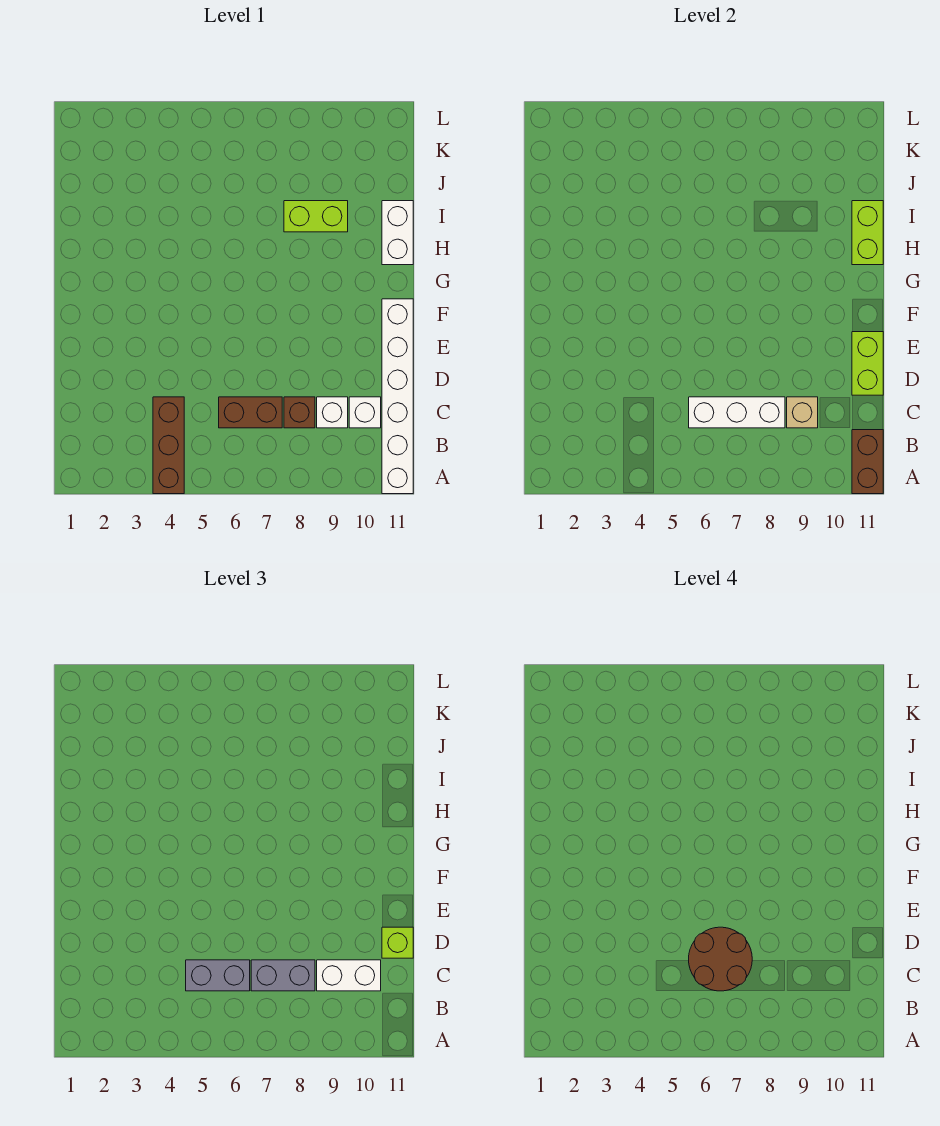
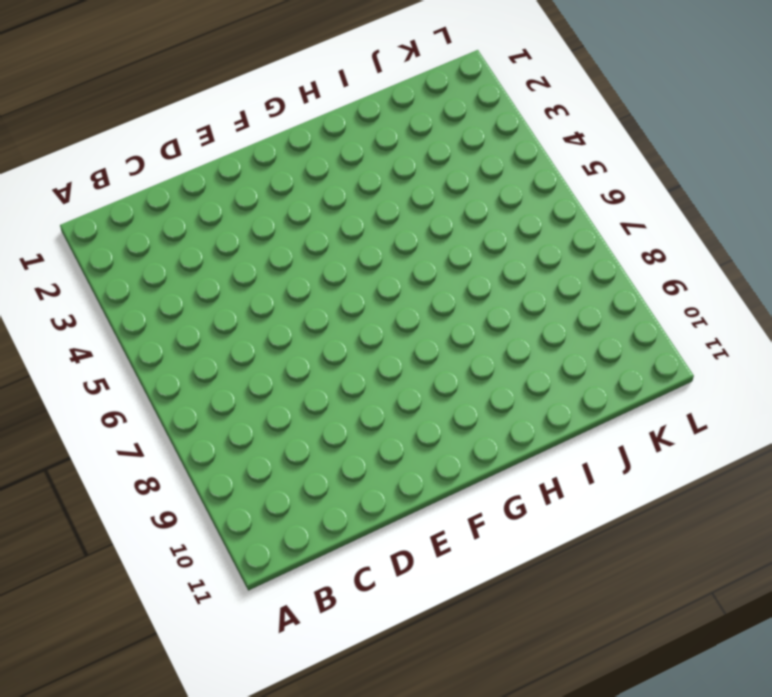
none -> brown 1x3 brick [153,397,184,494]
none -> white 1x6 brick [382,299,413,494]
none -> brown 1x2 brick [219,397,282,428]

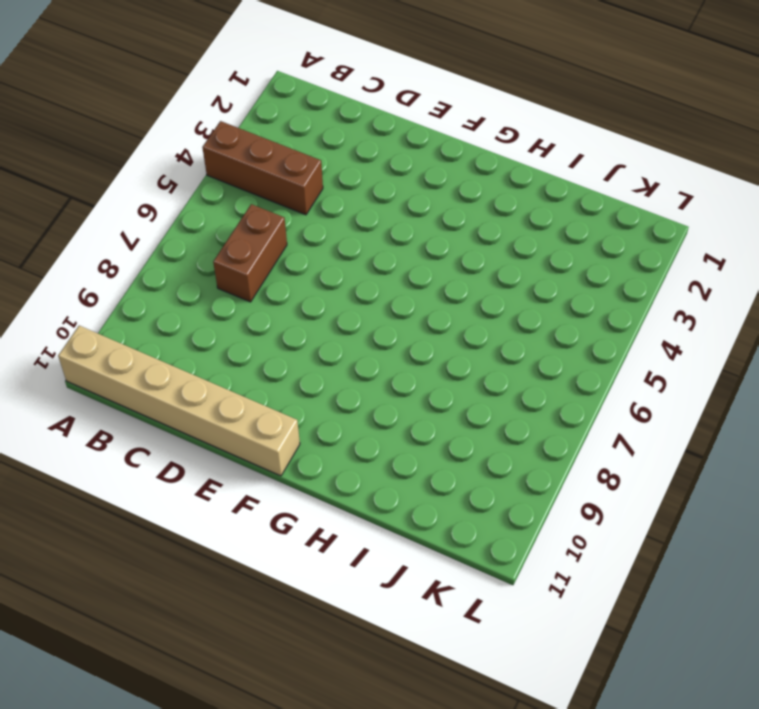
tan 1x6 brick [58,326,300,476] -> white 1x6 brick [382,299,413,494]
none -> brown 1x1 brick [284,397,315,428]
none -> white 1x1 brick [317,397,348,428]
none -> white 1x1 brick [349,397,381,428]

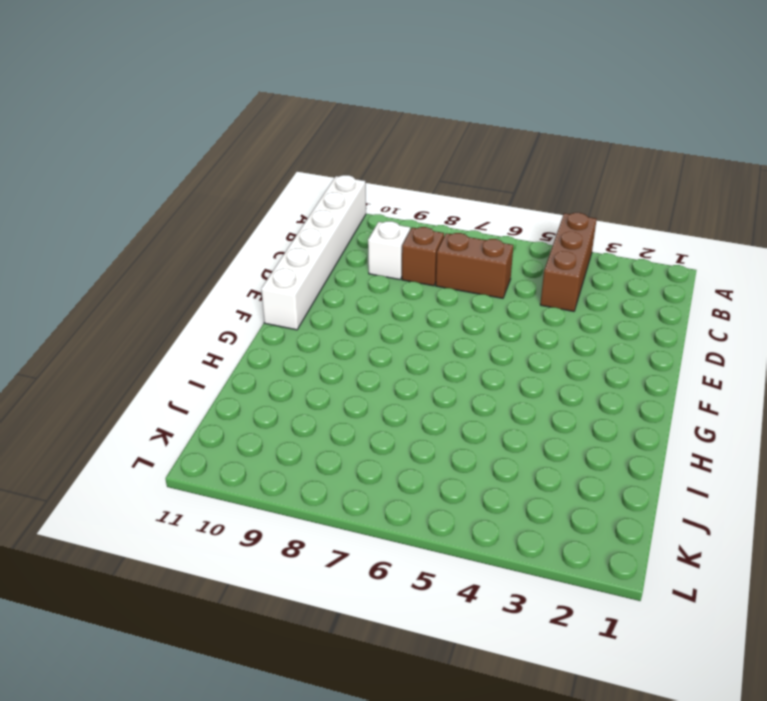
none -> white 1x1 brick [349,397,381,428]
none -> white 1x2 brick [382,201,413,265]
none -> lime 1x2 brick [284,201,348,232]

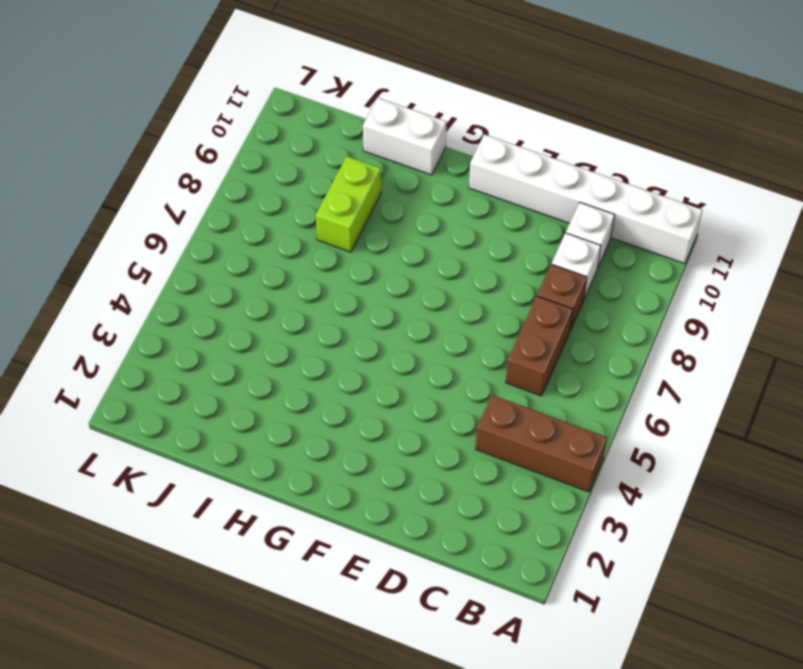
none -> brown 1x2 brick [852,430,883,494]
none -> white 1x3 brick [689,397,785,428]
none -> tan 1x1 brick [787,397,818,428]

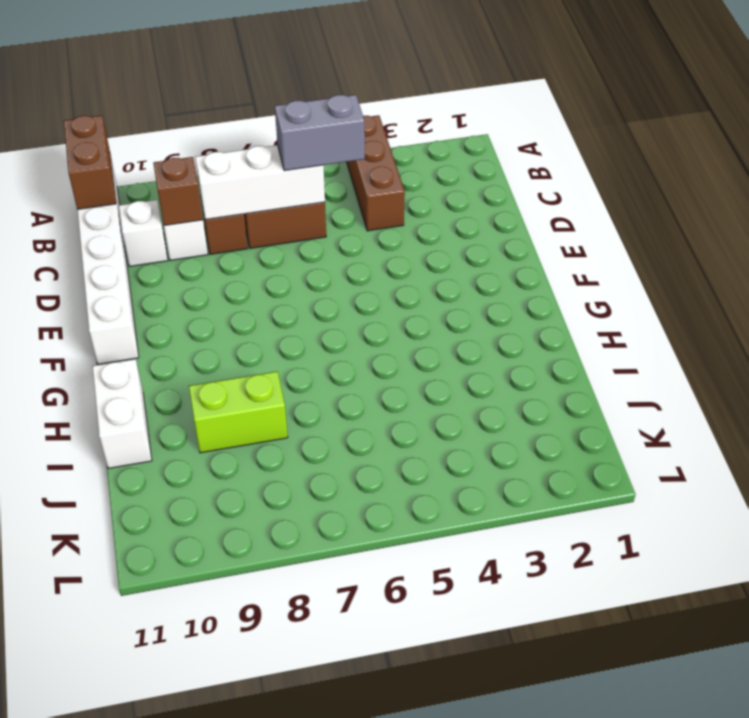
brown 1x1 brick [153,157,203,226] -> tan 1x1 brick [787,397,818,428]
none -> lime 1x2 brick [852,332,883,395]
none -> lime 1x2 brick [852,201,883,265]
none -> grey 1x2 brick [251,960,315,991]

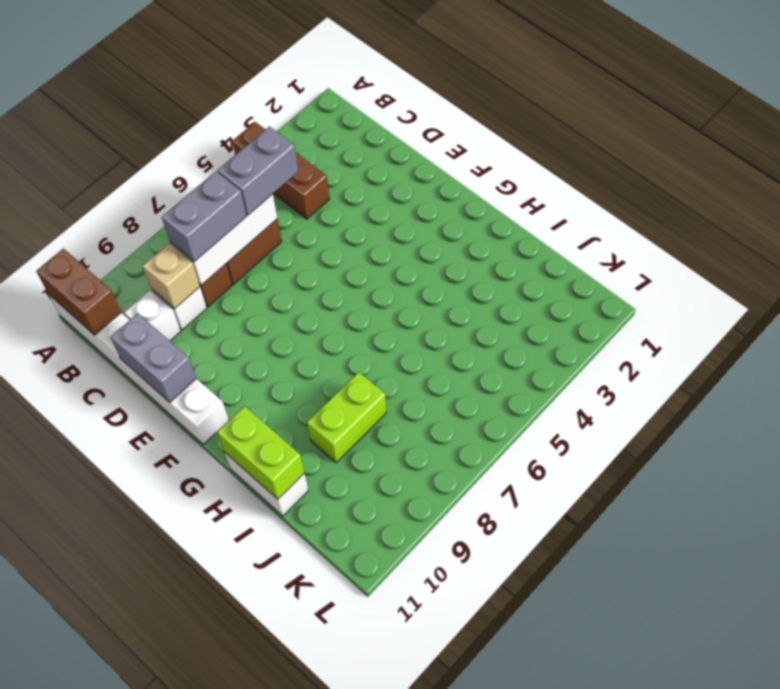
grey 1x2 brick [111,313,196,402] -> lime 1x2 brick [852,332,883,395]
none -> white 1x2 brick [317,960,381,991]
none -> lime 1x1 brick [382,927,413,958]
none -> brown 2x2 round brick [689,927,752,991]

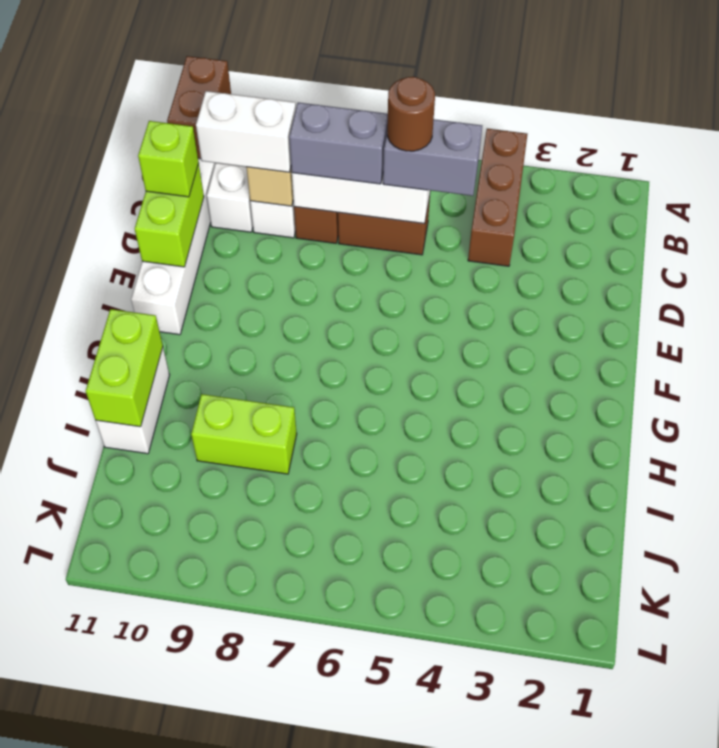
brown 1x1 round brick [387,77,435,151] -> brown 2x2 round brick [689,927,752,991]

